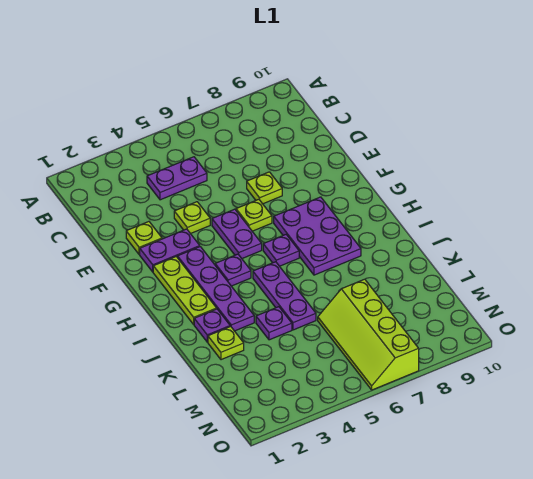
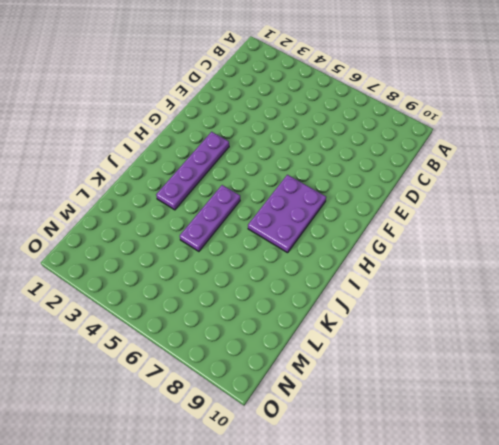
none -> purple 1x2 plate [147,157,207,200]
none -> lime 1x1 plate [126,222,162,255]
none -> lime 1x1 plate [174,202,210,234]

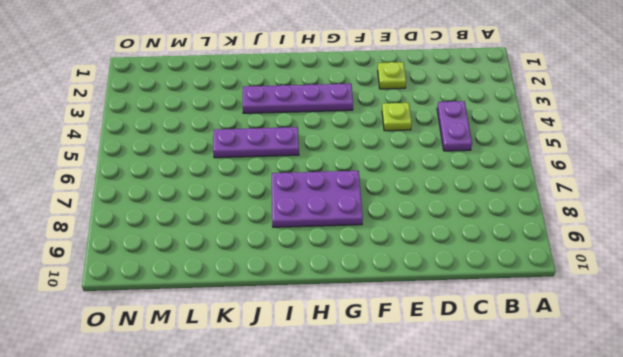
none -> lime 1x1 plate [247,172,282,204]
none -> purple 1x2 plate [140,229,200,272]
none -> purple 1x2 plate [212,209,262,258]

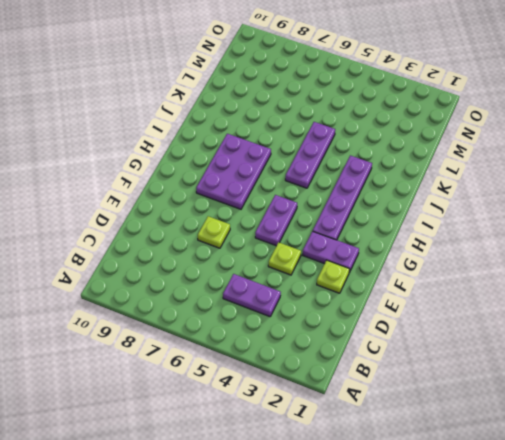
none -> lime 1x1 plate [236,199,272,231]
none -> lime 1x3 plate [153,257,217,324]
none -> purple 1x1 plate [215,254,251,286]

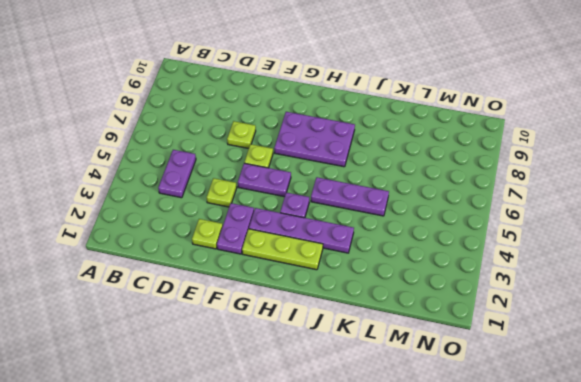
none -> purple 1x1 plate [263,235,299,266]
none -> purple 1x1 plate [194,309,230,342]
none -> lime 1x1 plate [208,326,244,360]

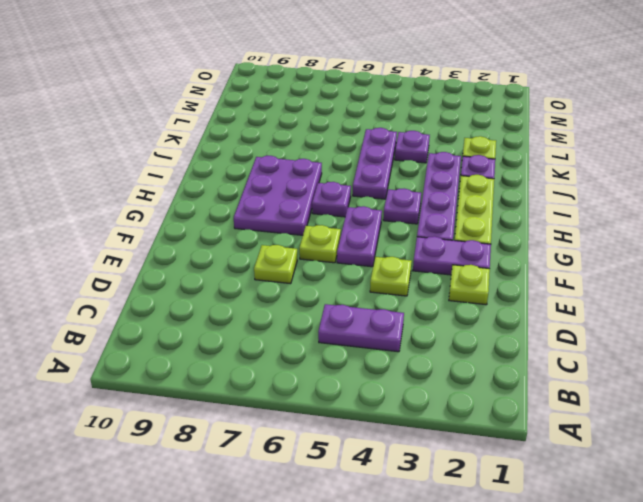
none -> lime 2x4 slope [318,279,419,390]

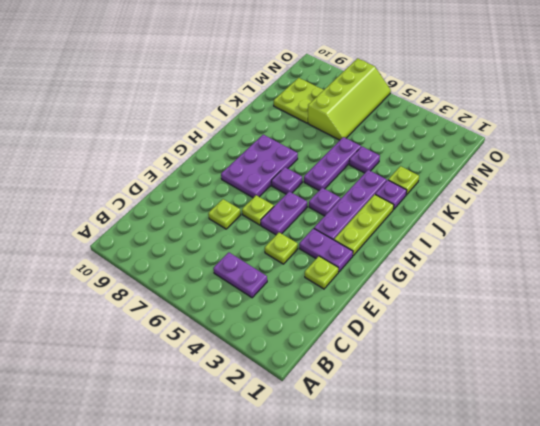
lime 2x2 plate [274,78,323,123] -> none

